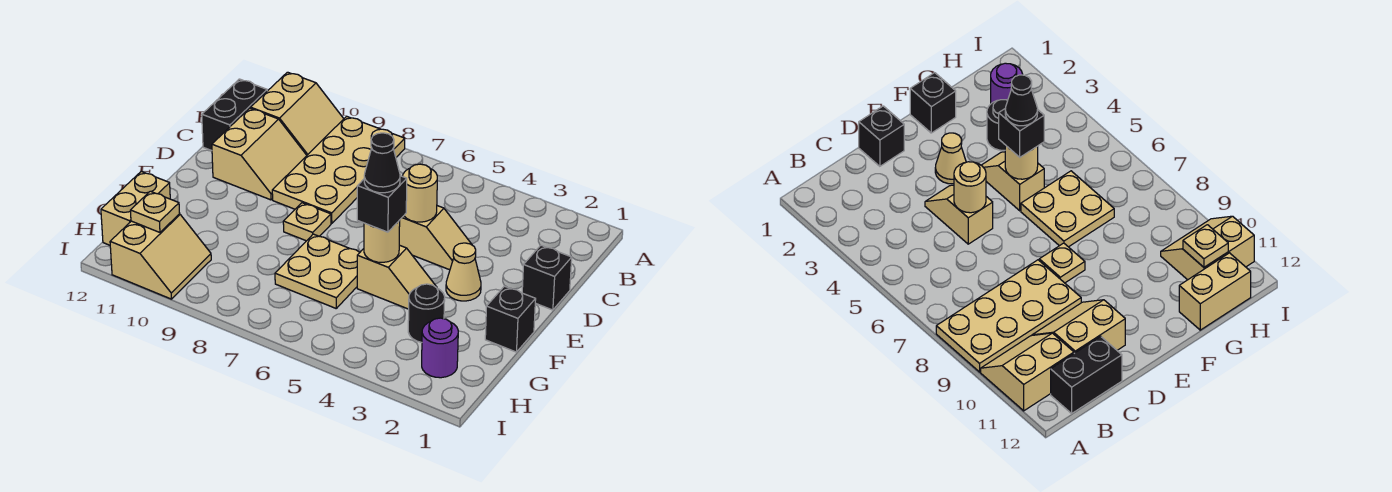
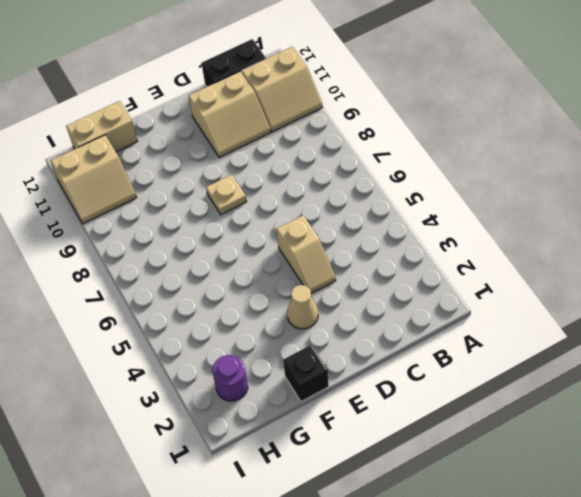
none -> tan 2x4 plate [272,116,405,224]
none -> black 1x1 brick [522,245,572,310]
none -> tan 1x2 slope [357,245,437,309]

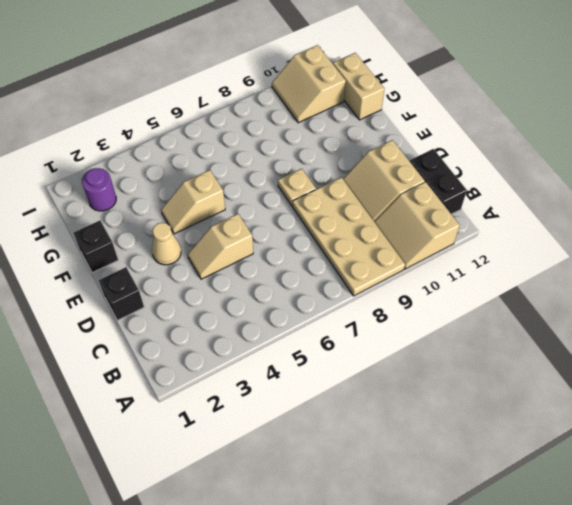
none -> tan 2x2 plate [275,234,360,308]
none -> black 1x1 round brick [408,284,445,342]
none -> tan 1x1 round brick [403,164,437,222]

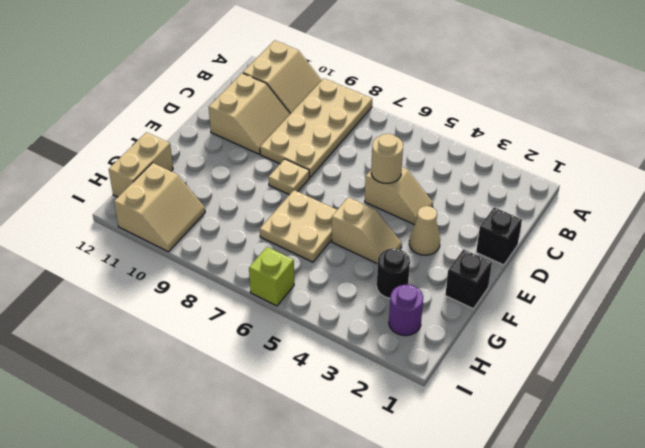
lime 1x1 brick [249,247,294,306] -> none
none -> black 1x2 brick [202,79,267,151]
none -> tan 1x1 round brick [364,220,400,262]
none -> tan 1x1 plate [130,191,180,232]

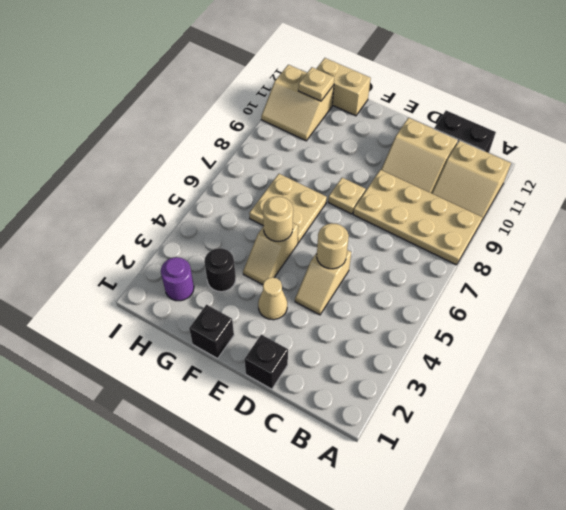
none -> black 1x1 brick [357,176,407,232]
none -> black 1x1 cone [364,133,400,193]

